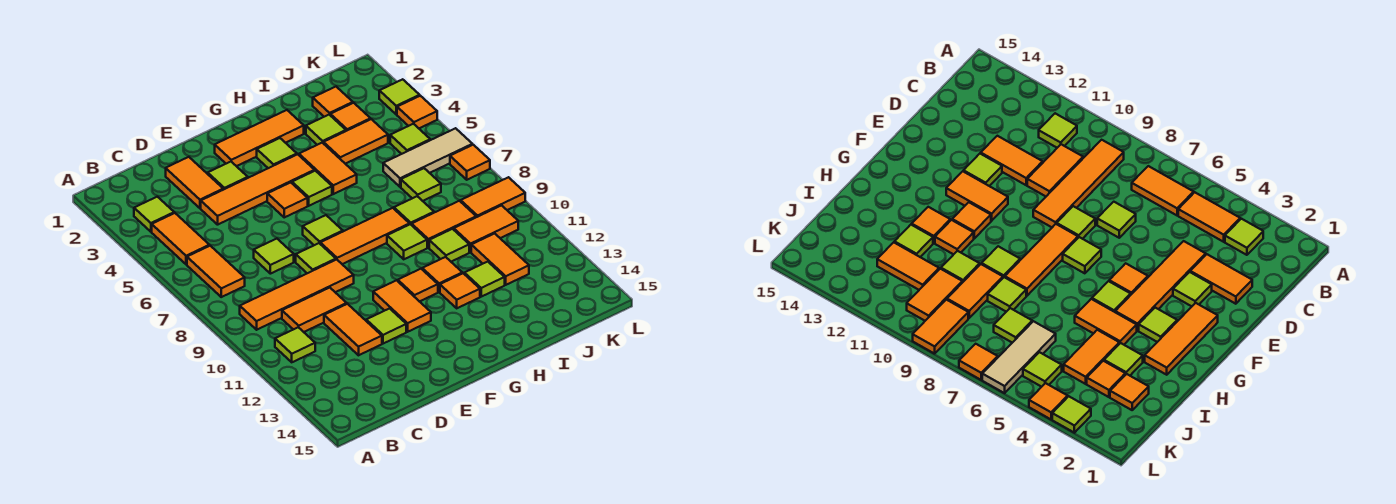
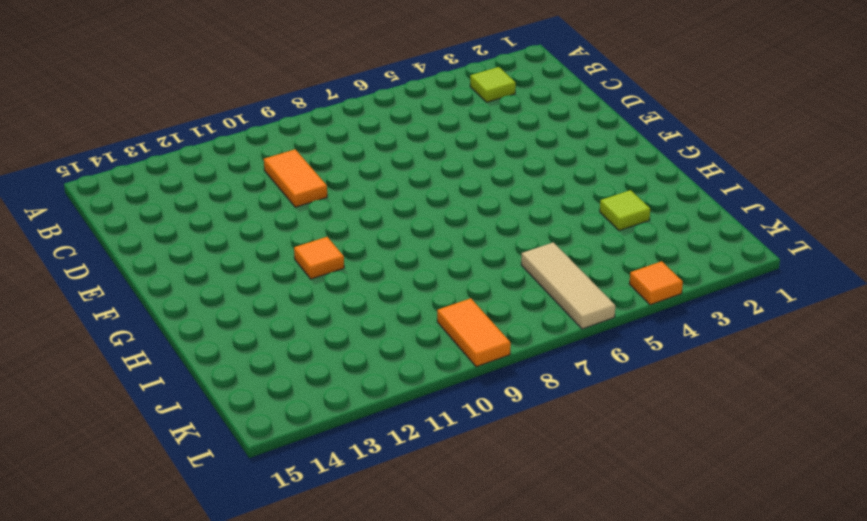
none -> orange 1x2 tile [152,213,209,264]
none -> orange 1x2 tile [187,246,245,297]
none -> orange 1x4 tile [240,259,354,330]
none -> lime 1x1 tile [275,327,315,362]

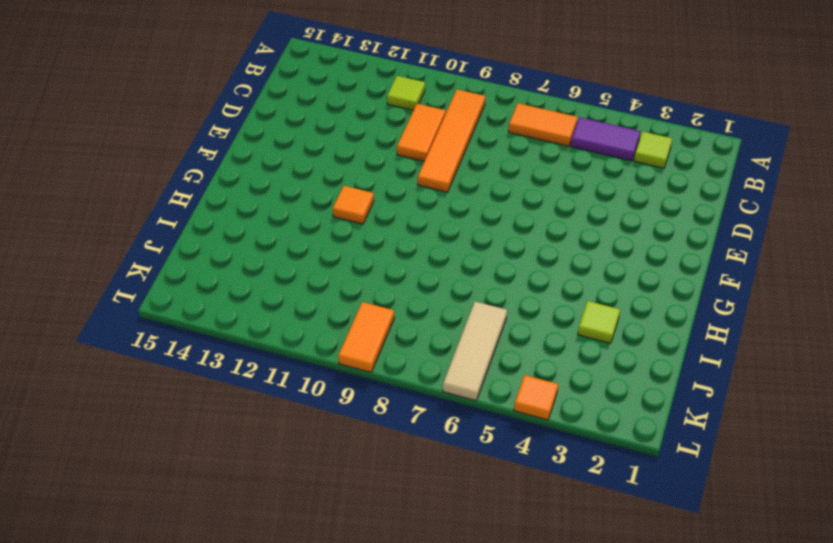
purple 1x2 tile [571,117,641,161] -> orange 1x2 tile [152,213,209,264]
none -> orange 1x2 tile [166,157,223,208]
none -> orange 1x4 tile [201,154,315,225]
none -> lime 1x1 tile [254,239,294,274]
none -> orange 1x2 tile [324,304,382,355]

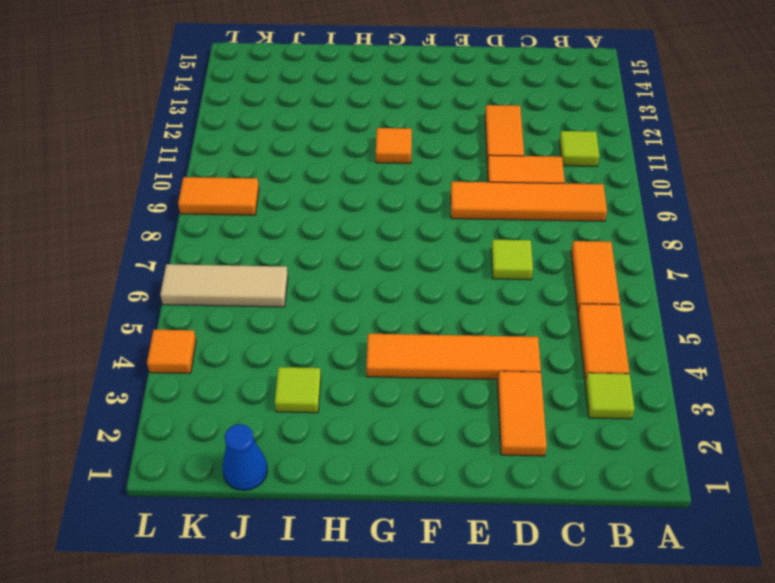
blue 1x1 cone [223,424,268,491] -> none
none -> lime 1x1 tile [208,162,248,190]
none -> lime 1x1 tile [296,243,336,273]
none -> lime 1x1 tile [366,309,406,344]
none -> orange 1x3 tile [215,110,304,166]

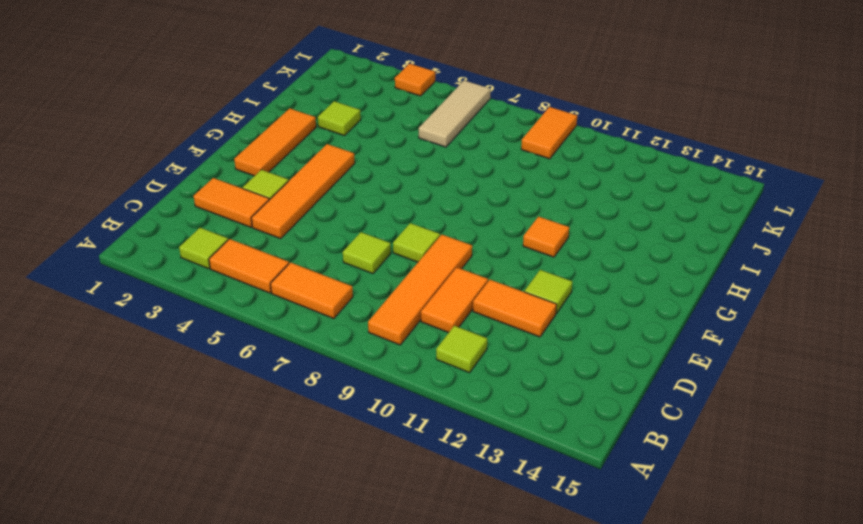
none -> orange 1x1 tile [267,182,308,217]
none -> lime 1x1 tile [303,215,343,245]
none -> orange 1x3 tile [320,208,410,264]
none -> orange 1x2 tile [373,280,431,332]

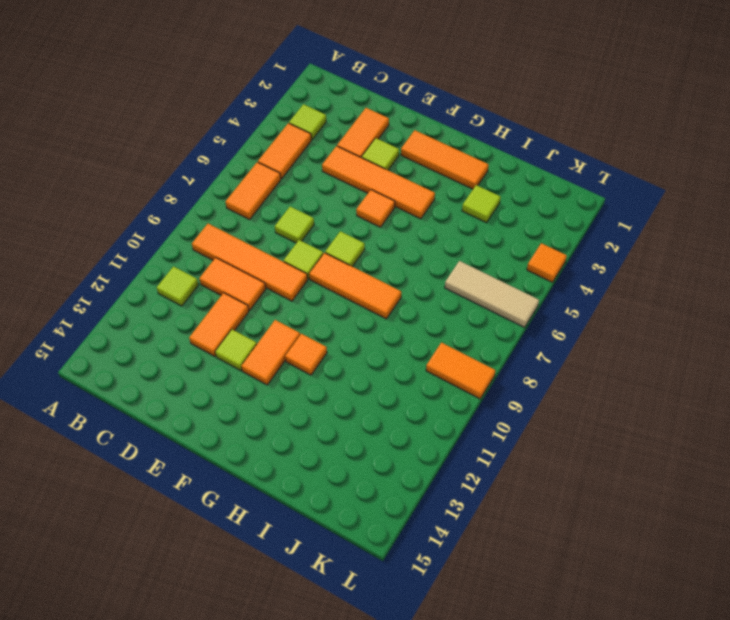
none -> lime 1x1 tile [257,138,297,168]
none -> lime 1x1 tile [292,171,332,206]
none -> orange 1x2 tile [299,143,357,194]
none -> lime 1x1 tile [387,224,427,259]

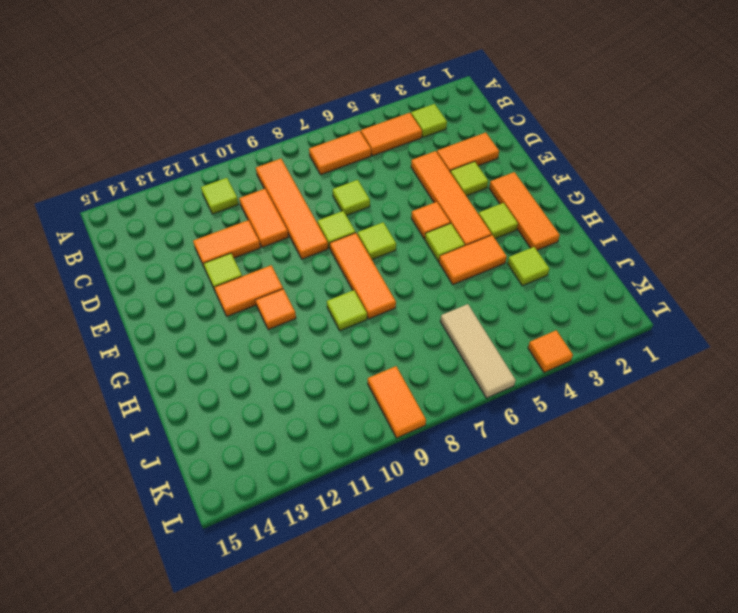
none -> orange 1x1 tile [422,257,462,292]
none -> orange 1x1 tile [440,273,480,308]
none -> orange 1x2 tile [323,119,388,164]
none -> lime 1x1 tile [394,196,434,225]

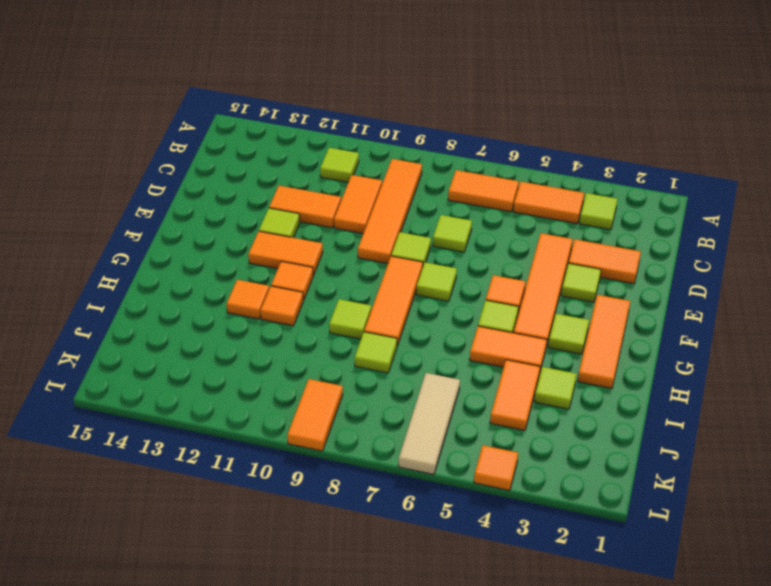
none -> orange 1x2 tile [412,201,476,248]
none -> lime 1x1 tile [429,229,469,262]
none -> lime 1x1 tile [464,262,505,297]
none -> orange 1x1 tile [313,87,353,117]

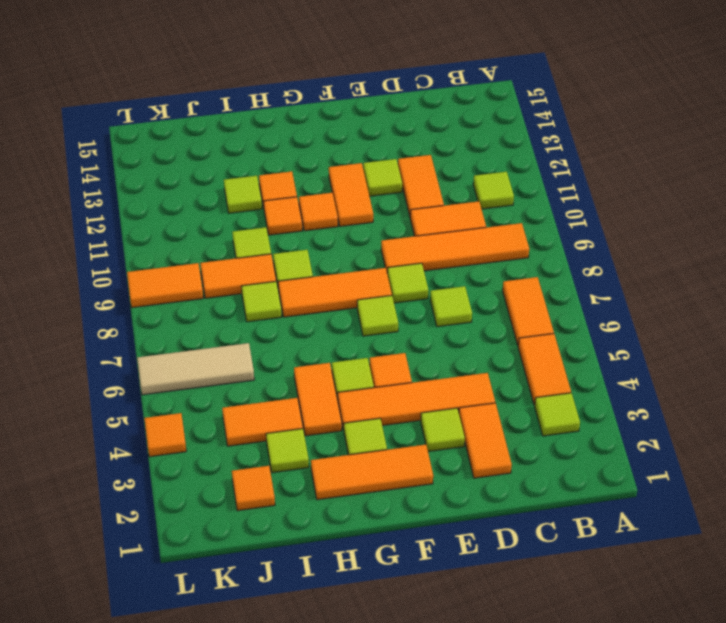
none -> orange 1x1 tile [330,103,371,131]
none -> lime 1x1 tile [401,168,441,201]
none -> orange 1x2 tile [454,205,518,252]
none -> orange 1x2 tile [471,233,529,285]

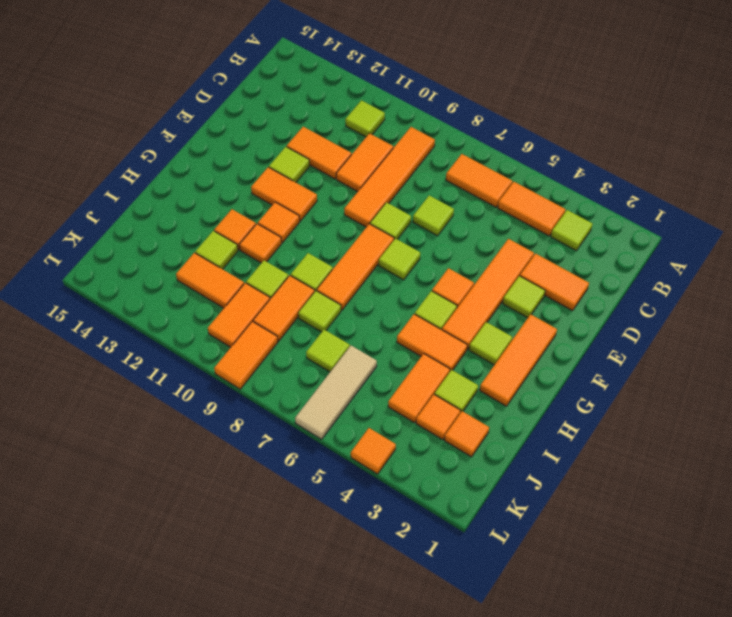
none -> lime 1x1 tile [390,124,430,154]
none -> lime 1x1 tile [379,79,420,114]
none -> orange 1x1 tile [450,145,490,180]

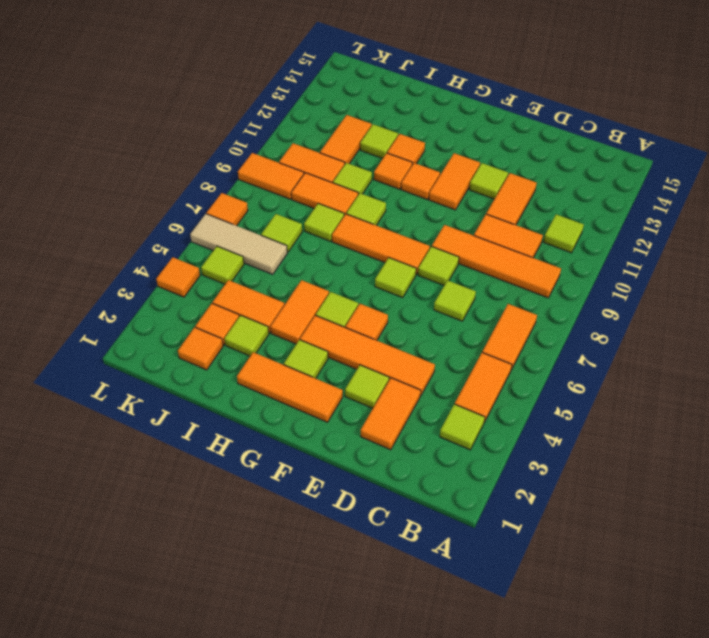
none -> lime 1x1 tile [379,79,420,114]

